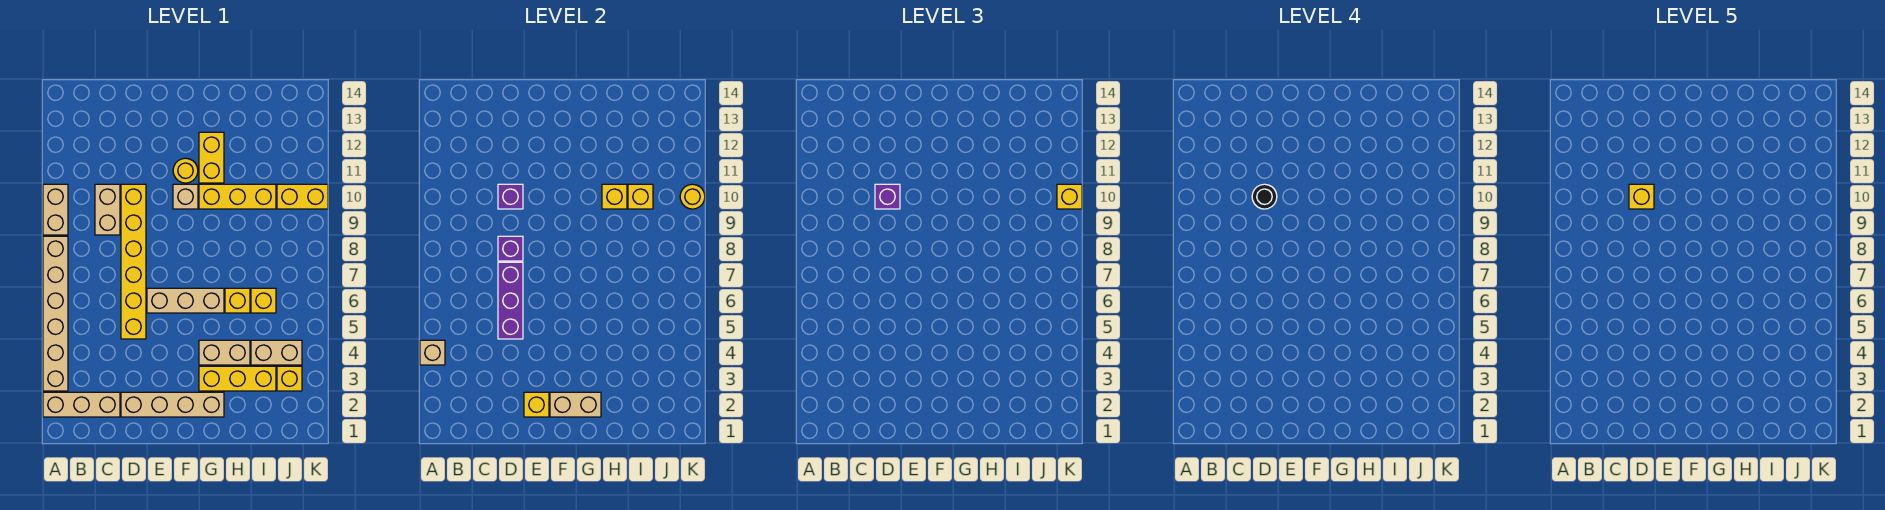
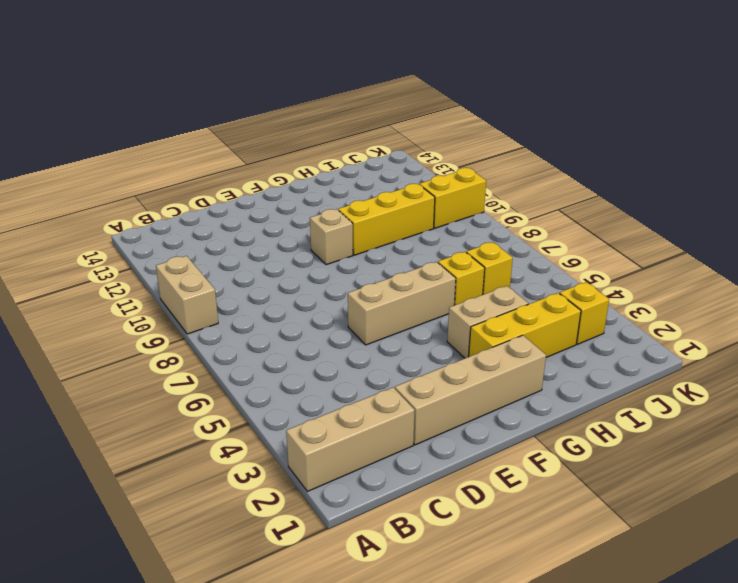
none -> tan 1x6 brick [43,236,68,391]
none -> tan 1x2 brick [95,184,120,235]
none -> yellow 1x6 brick [121,184,146,339]
none -> yellow 1x1 round brick [173,158,198,183]

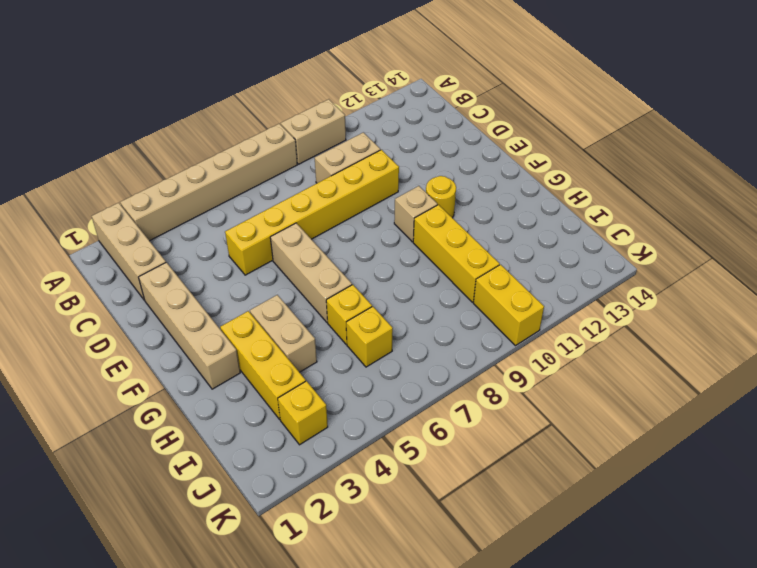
none -> yellow 1x2 brick [199,132,224,183]
none -> tan 1x2 brick [251,340,302,365]
none -> tan 1x1 brick [420,340,445,365]
none -> purple 1x3 brick [498,262,523,339]

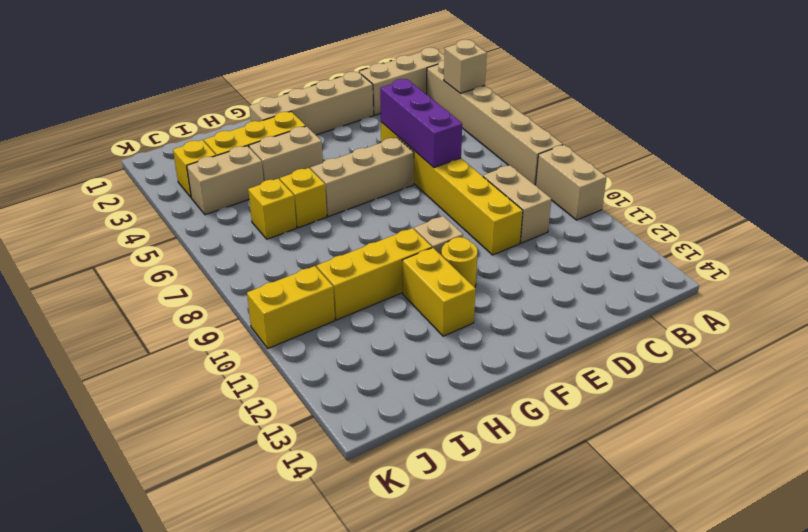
none -> purple 1x1 brick [498,236,523,261]
none -> purple 1x1 brick [498,184,523,209]
none -> yellow 1x1 brick [524,392,549,417]
none -> tan 1x2 brick [550,392,601,417]

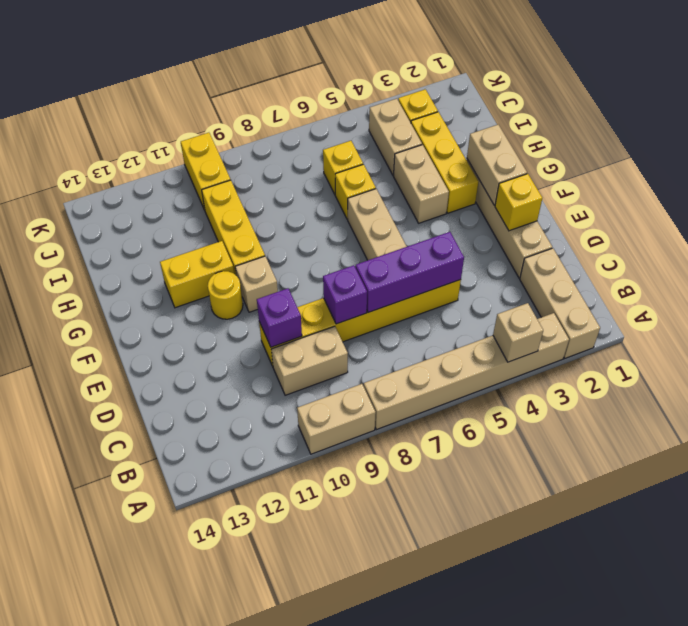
none -> yellow 1x1 brick [602,184,627,209]
none -> yellow 1x1 brick [628,184,653,209]
none -> yellow 1x1 round brick [680,184,705,209]
none -> purple 1x1 brick [875,184,900,209]

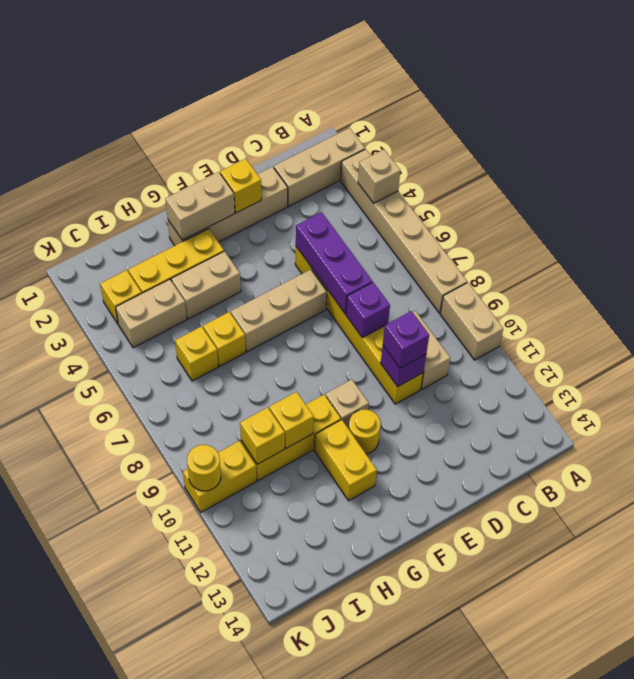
none -> yellow 1x1 brick [1057,184,1082,209]
none -> black 1x1 round brick [1252,184,1277,209]
none -> yellow 1x1 brick [1629,184,1654,209]

